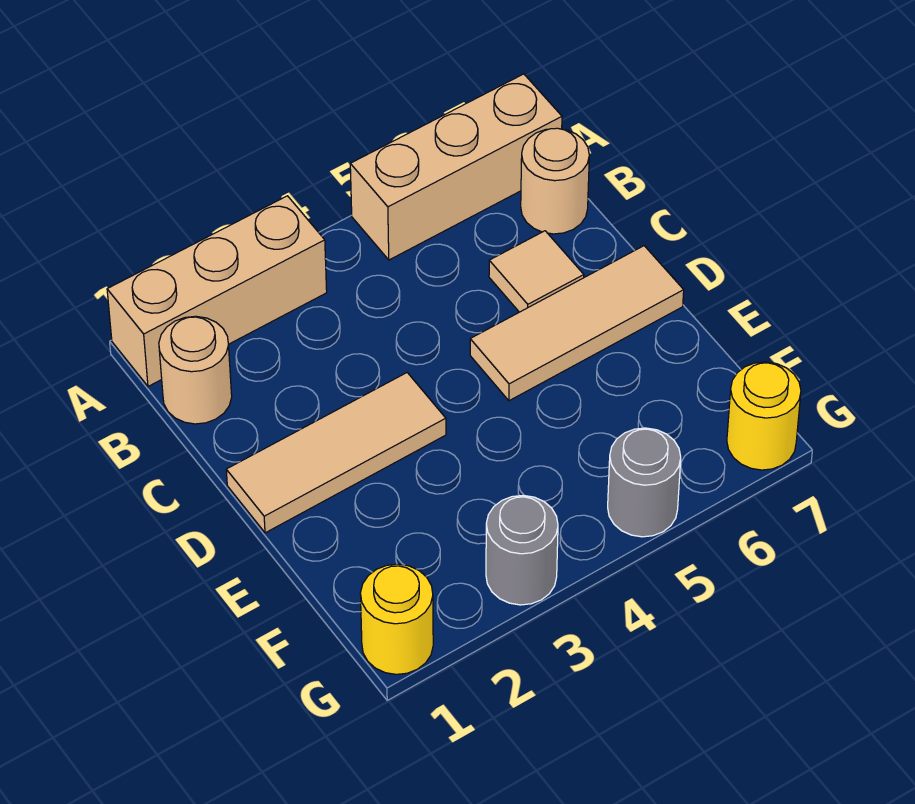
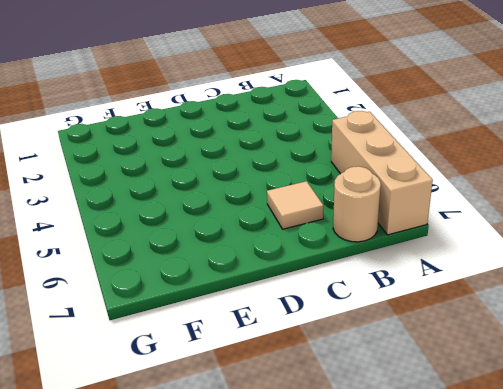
none -> tan 1x3 brick [107,196,327,386]
none -> tan 1x1 round brick [159,316,232,424]

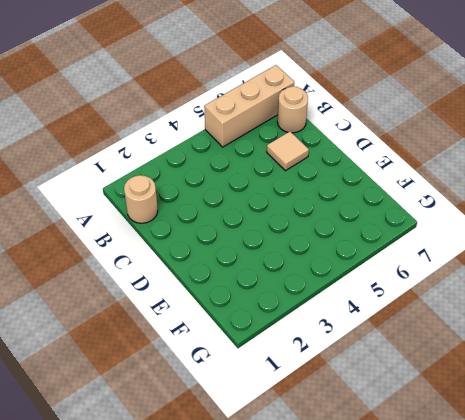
none -> tan 1x3 brick [107,196,327,386]
none -> tan 1x3 tile [226,373,446,533]

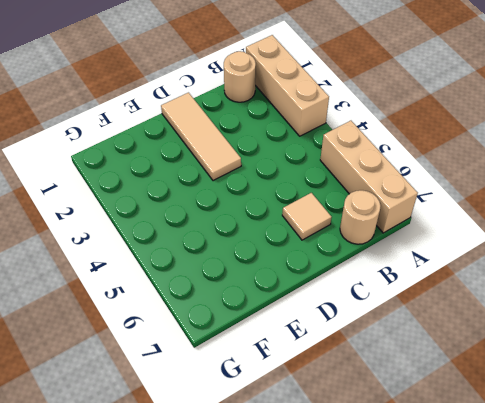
none -> tan 1x3 tile [470,246,684,401]
none -> yellow 1x1 round brick [360,564,433,674]

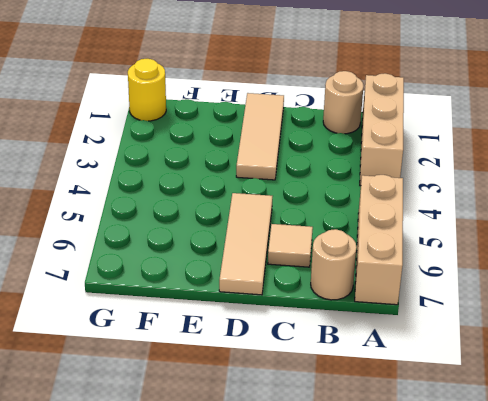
none -> grey 1x1 round brick [486,496,558,605]
none -> grey 1x1 round brick [608,428,681,537]

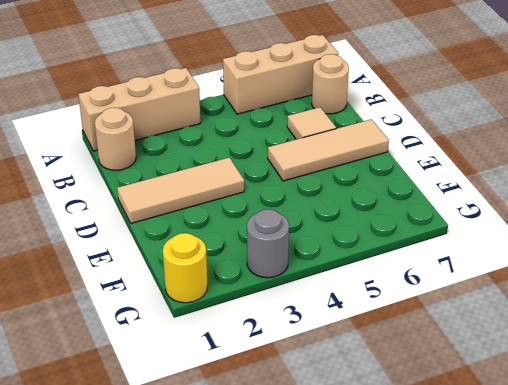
none -> grey 1x1 round brick [608,428,681,537]
none -> yellow 1x1 round brick [727,362,801,470]

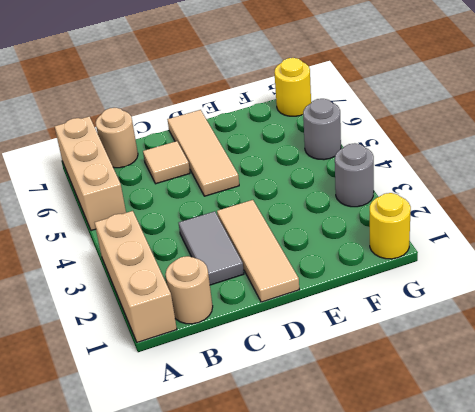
grey 1x2 tile [179,211,244,285] -> none

